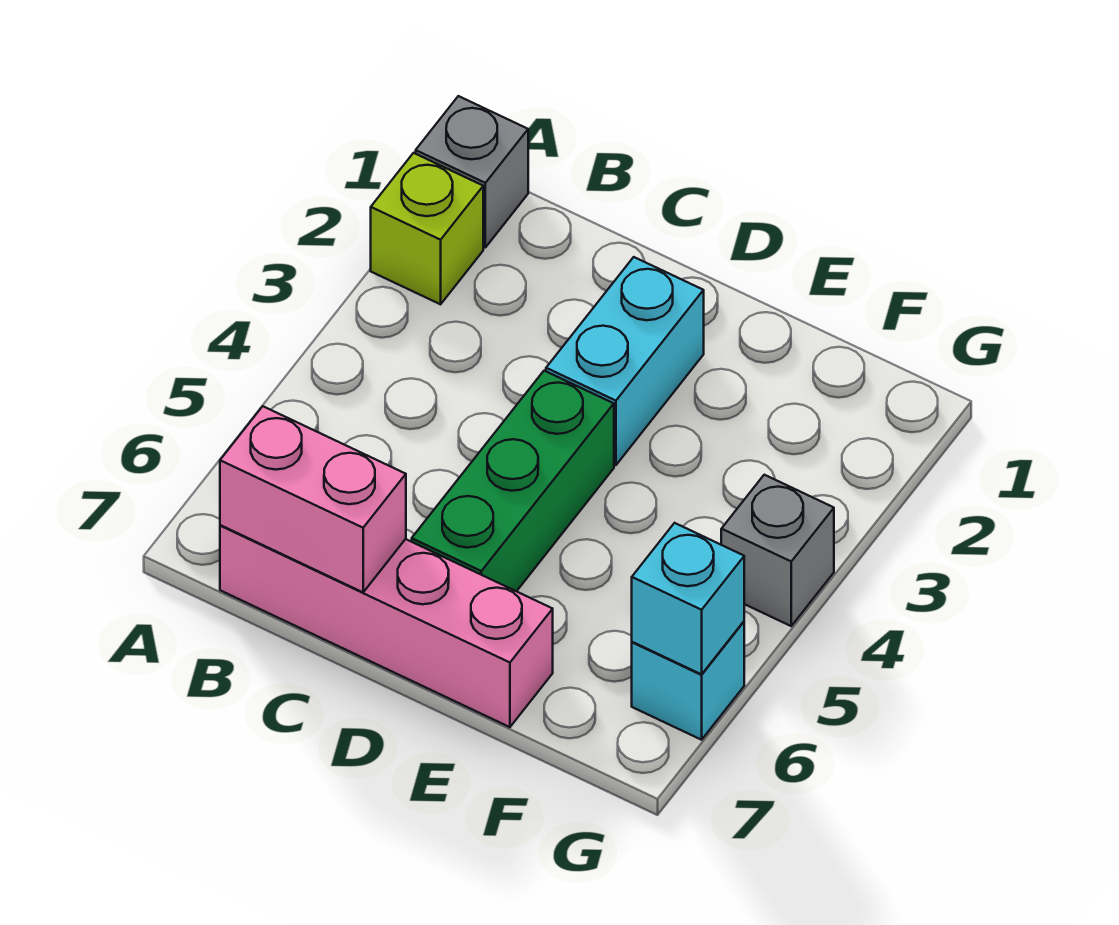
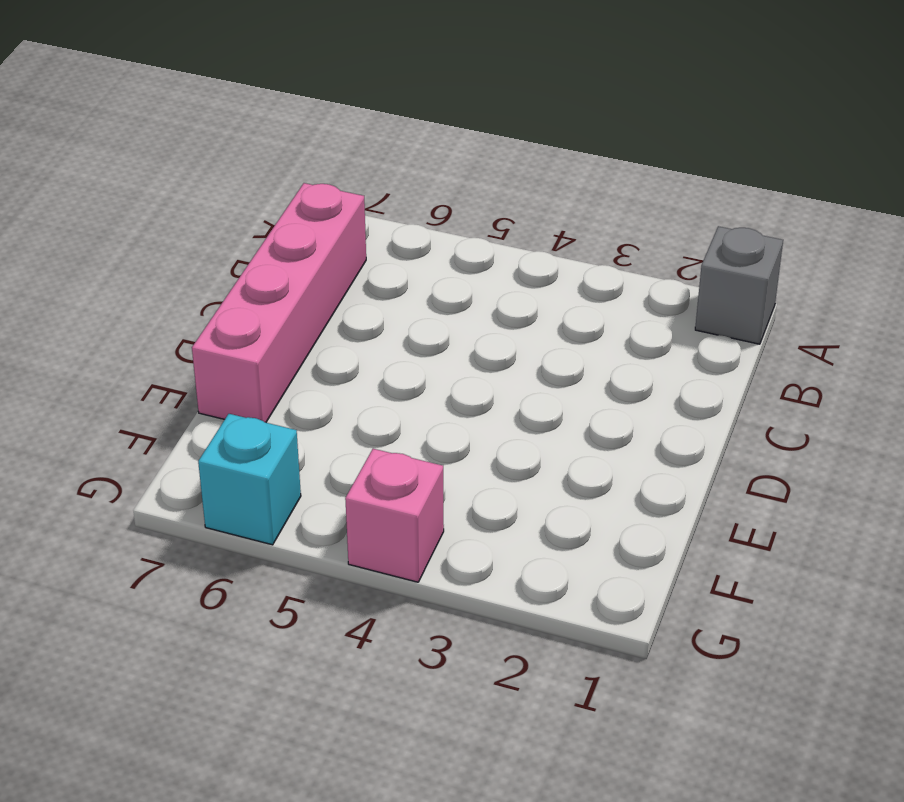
pink 1x1 brick [345,449,444,582] -> grey 1x1 brick [721,475,834,626]
none -> lime 1x1 brick [371,153,483,304]
none -> cyan 1x2 brick [546,257,704,465]

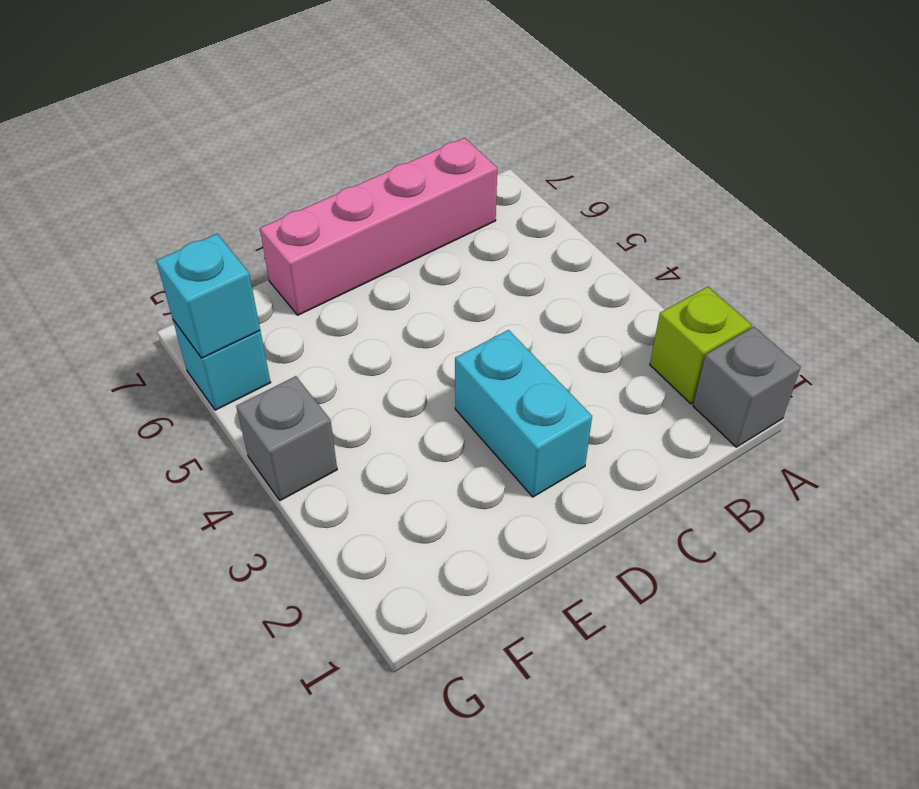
none -> green 1x3 brick [412,371,614,591]
none -> pink 1x2 brick [220,406,406,592]

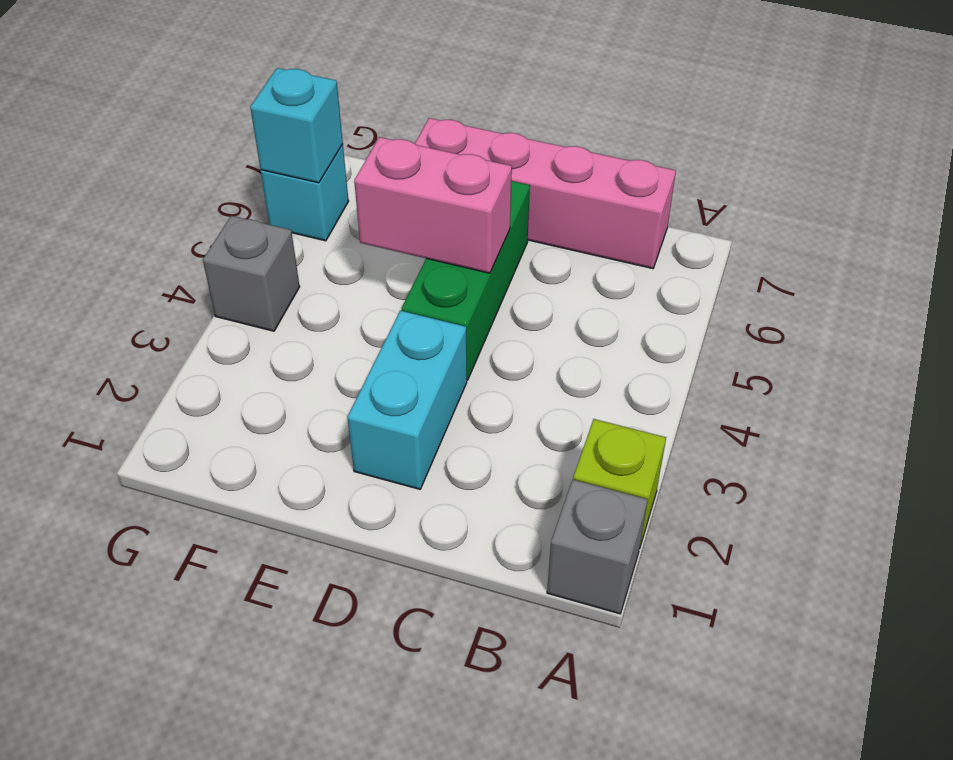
pink 1x2 brick [354,137,512,273] -> pink 1x2 brick moved to [220,406,406,592]

